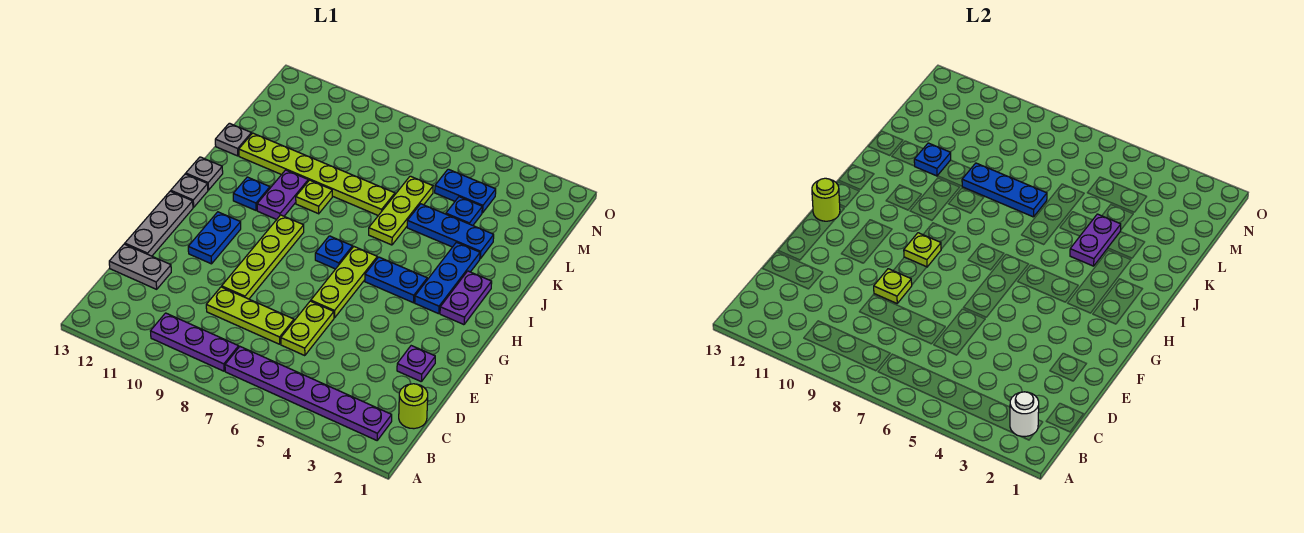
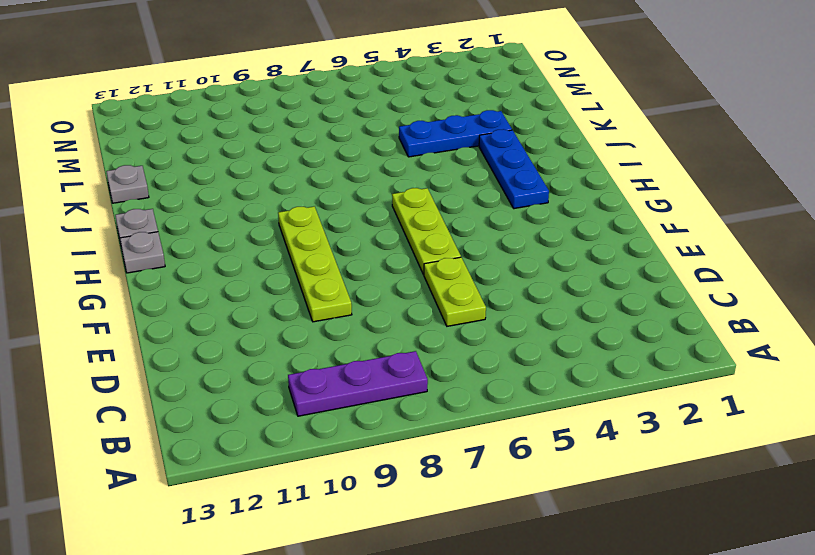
none -> purple 1x6 plate [225,347,392,440]
none -> lime 1x1 round brick [399,384,428,429]
none -> lime 1x3 plate [206,287,294,344]
none -> grey 1x2 plate [109,244,171,289]

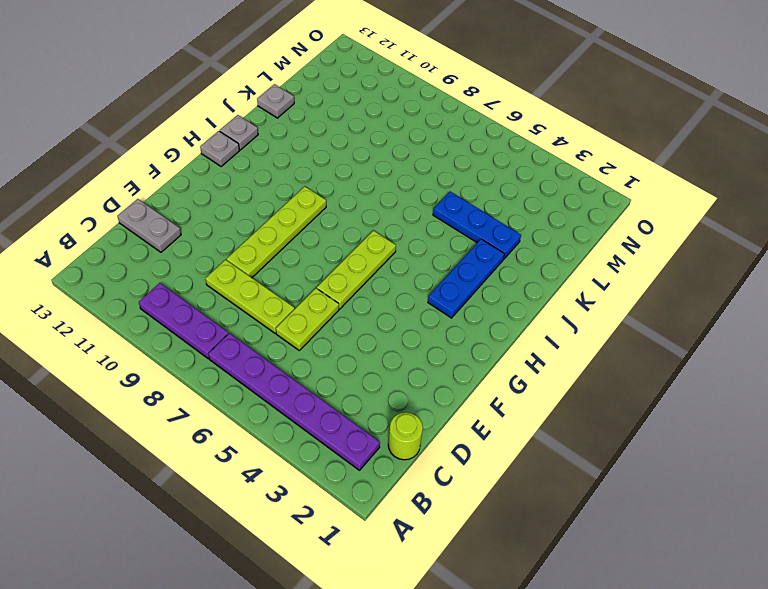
none -> purple 1x1 plate [397,346,435,381]
none -> grey 1x3 plate [125,191,193,256]
none -> blue 1x2 plate [188,212,241,264]
none -> purple 1x2 plate [440,271,492,325]

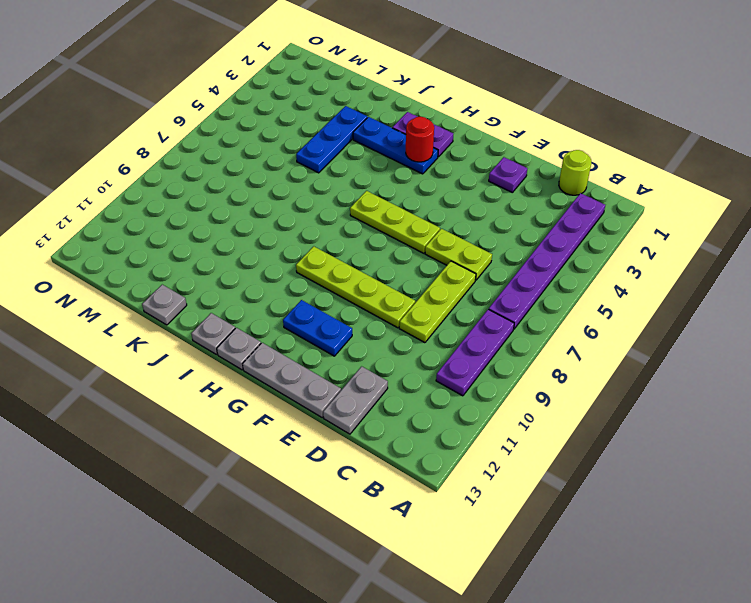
red 1x1 round brick [406,117,434,162] -> none
none -> blue 1x2 plate [365,257,427,303]
none -> blue 1x1 plate [315,236,353,269]
none -> purple 1x2 plate [257,170,308,219]
none -> blue 1x1 plate [233,177,270,210]

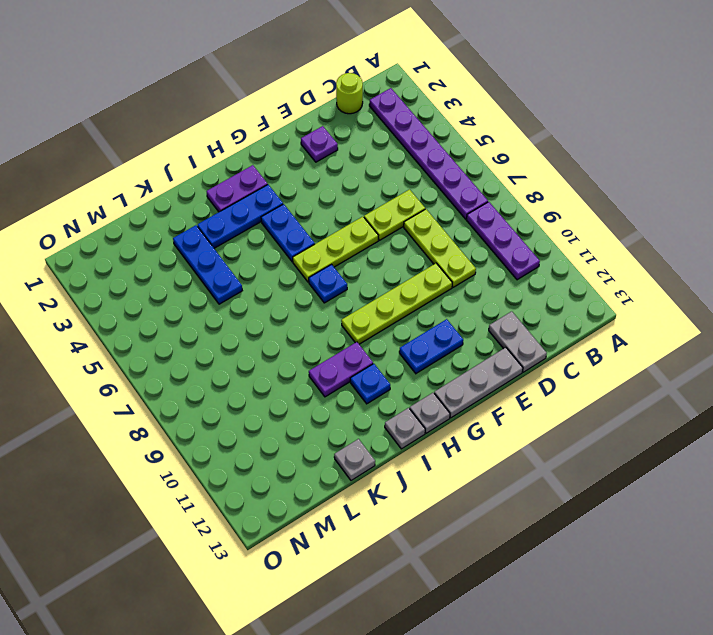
none -> lime 1x3 plate [369,176,433,245]
none -> lime 1x1 plate [296,180,332,214]
none -> lime 1x6 plate [239,133,395,215]
none -> blue 1x1 plate [446,197,482,225]

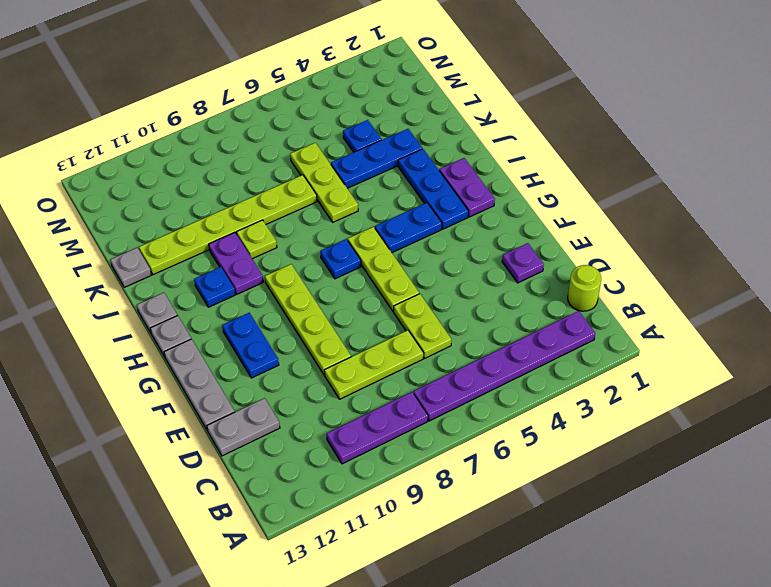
none -> blue 1x2 plate [435,169,496,213]
none -> white 1x1 round brick [1010,392,1039,437]
none -> lime 1x1 plate [874,269,912,303]
none -> lime 1x1 plate [904,233,941,267]

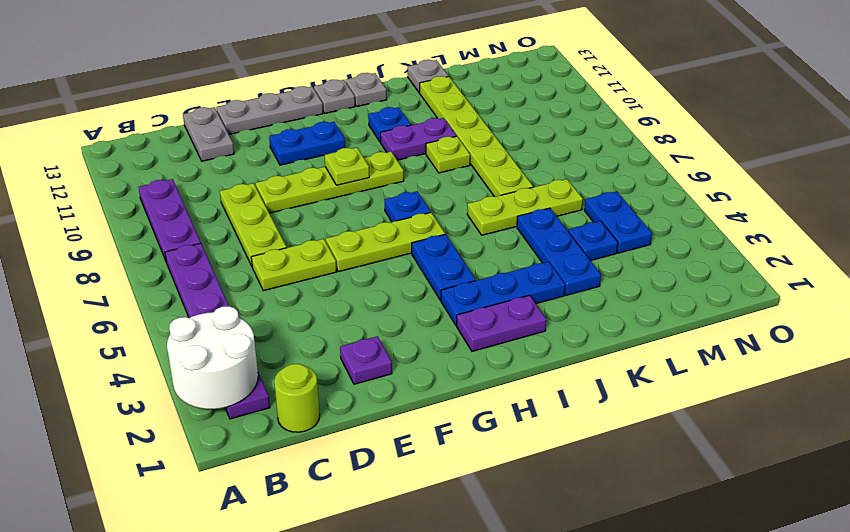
white 2x2 round brick [167,306,258,409] -> white 1x1 round brick [1010,392,1039,437]
none -> lime 1x1 plate [874,269,912,303]
none -> lime 1x1 round brick [812,178,840,221]
none -> purple 1x2 plate [1070,214,1121,266]
none -> blue 1x3 plate [962,163,1047,217]

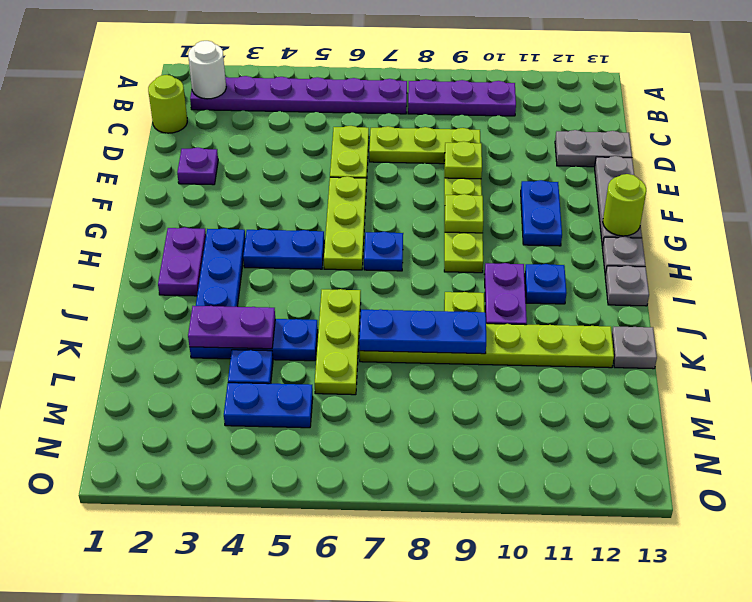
purple 1x2 plate [188,306,275,349] -> purple 1x2 plate turned to [1070,214,1121,266]
none -> blue 1x1 plate [914,143,951,176]

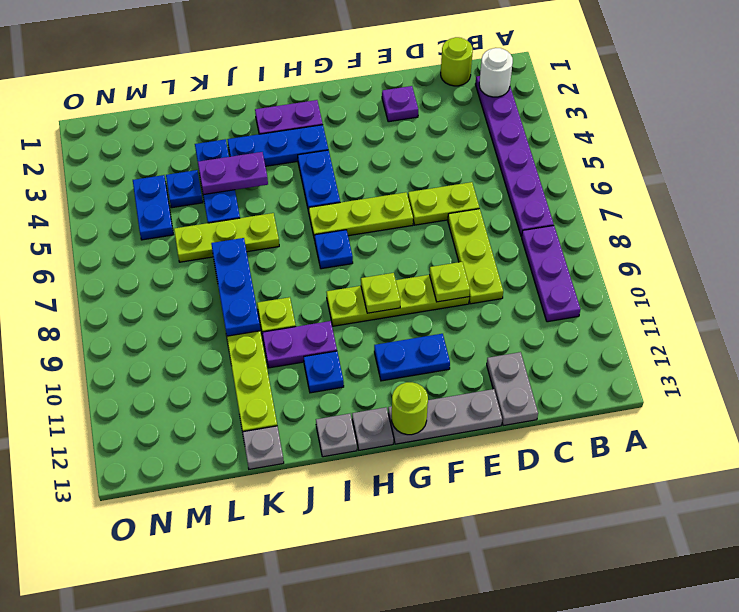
none -> blue 1x1 plate [914,143,951,176]

